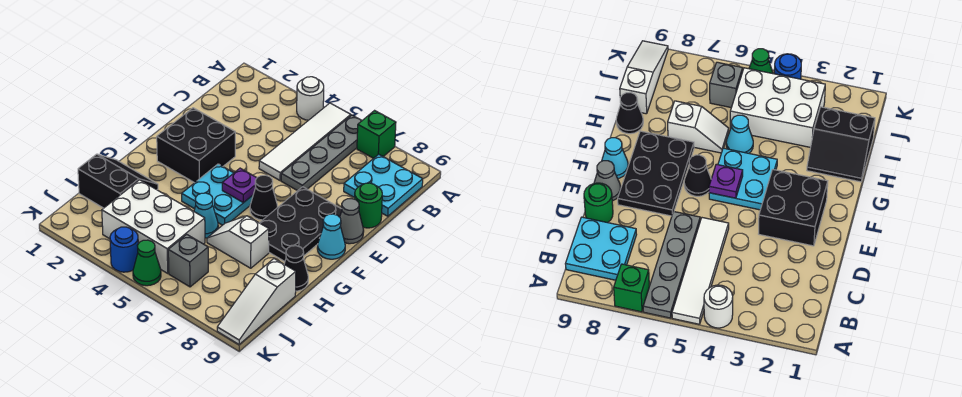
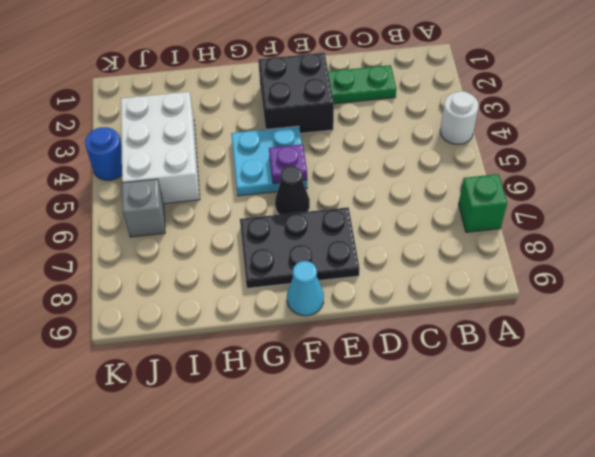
green 1x2 plate [328,65,396,104] -> none
none -> white 1x4 tile [259,103,351,180]
none -> grey 1x4 plate [281,115,362,191]
none -> cyan 2x2 plate [344,154,423,216]

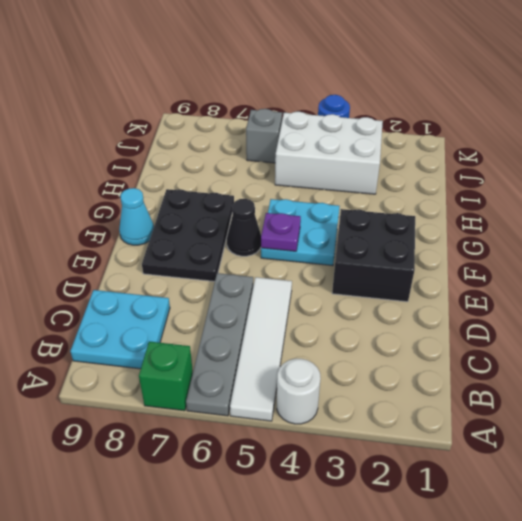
none -> green 1x1 round brick [355,183,382,228]
none -> grey 1x1 cone [340,199,364,244]
none -> black 2x2 slope [78,154,158,208]

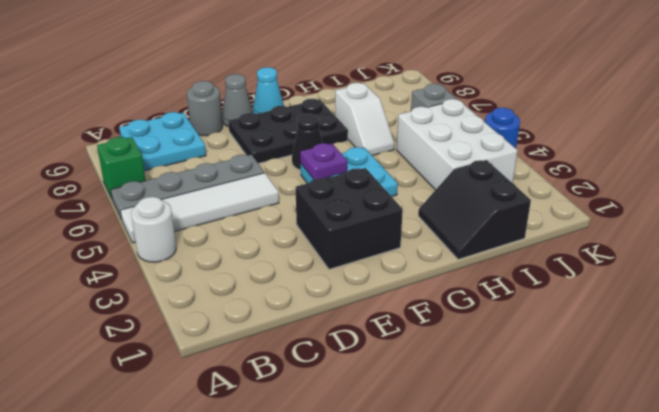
grey 1x1 round brick [187,81,223,136] -> green 1x1 round brick [355,183,382,228]
none -> cyan 1x1 cone [194,193,218,238]
none -> black 1x1 cone [284,246,308,291]
none -> white 1x3 slope [217,259,296,344]

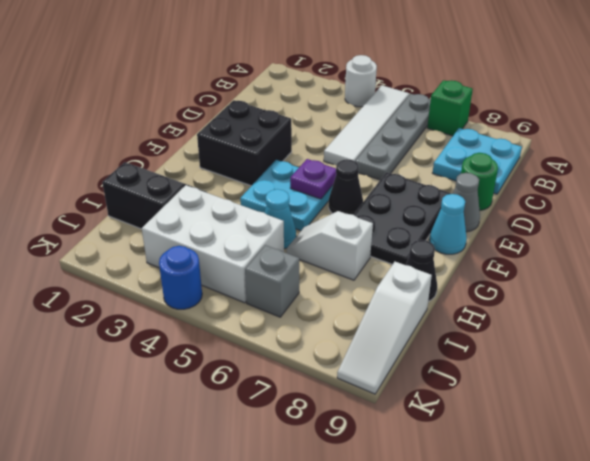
none -> green 1x1 cone [133,240,161,286]

